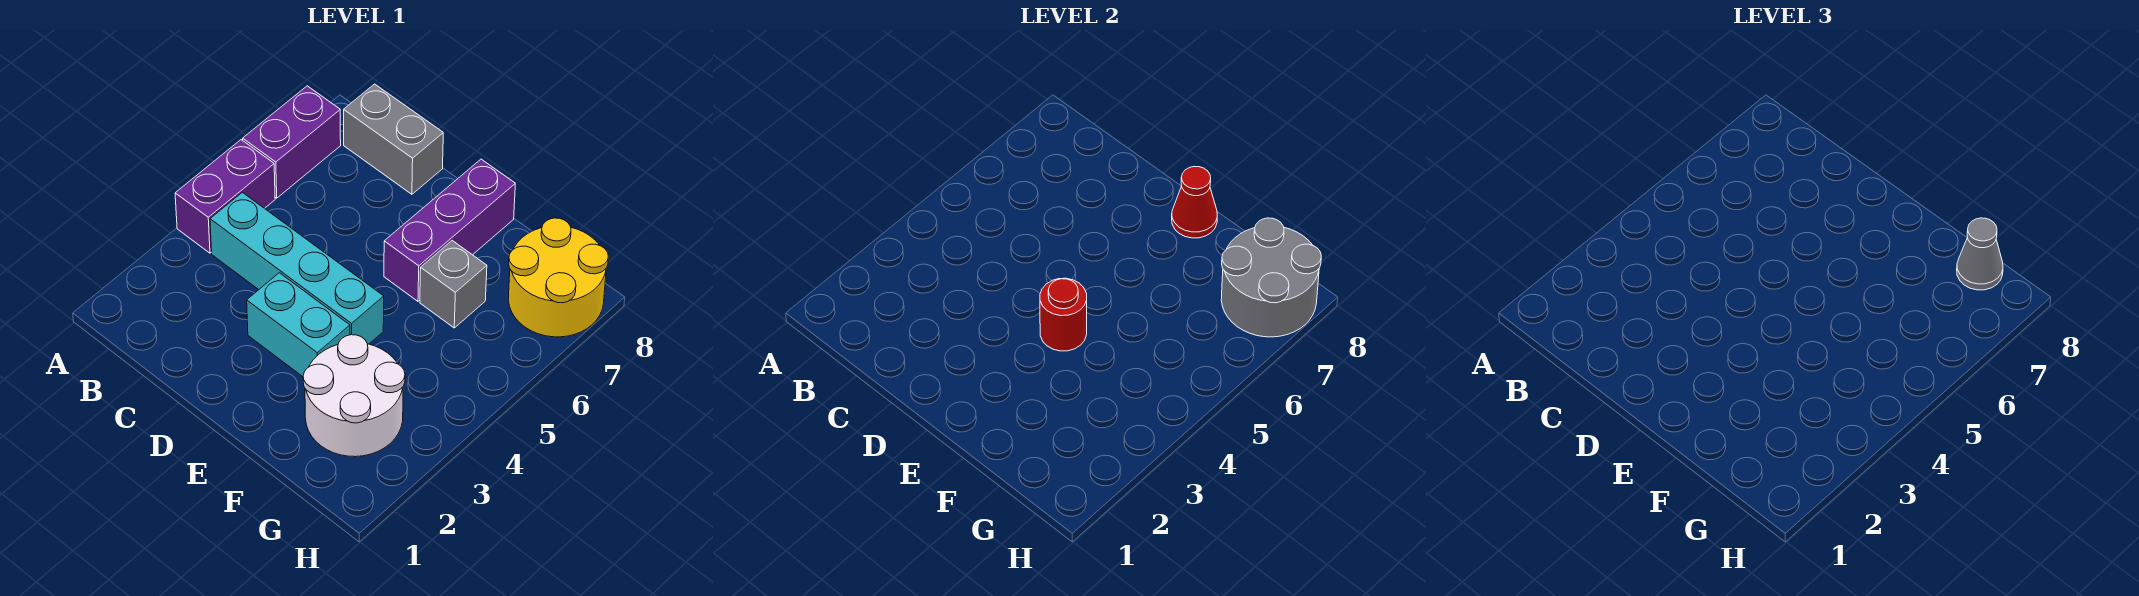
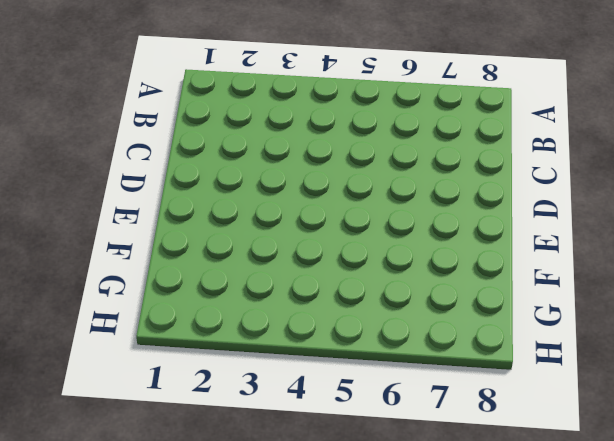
none -> purple 1x2 brick [175,140,275,253]
none -> purple 1x2 brick [243,86,341,198]
none -> cyan 1x4 brick [210,192,384,344]

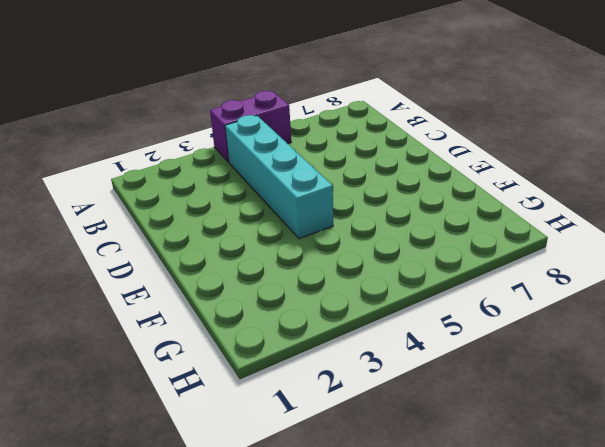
none -> purple 1x2 brick [243,86,341,198]
none -> grey 1x2 brick [344,84,443,194]
none -> cyan 1x2 brick [247,273,350,377]

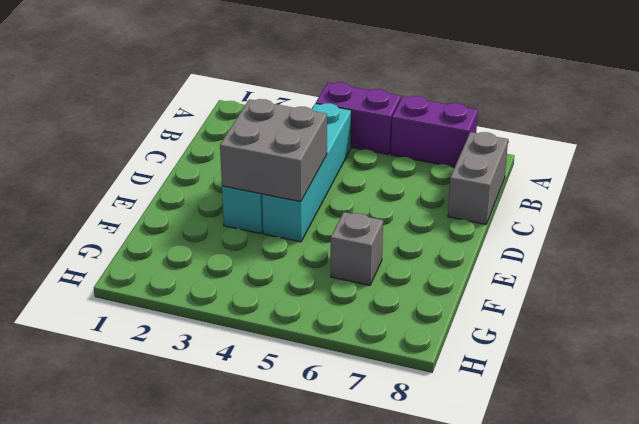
grey 2x2 brick [220,99,327,202] -> red 1x1 round brick [1040,278,1087,351]
none -> purple 1x3 brick [384,159,515,301]
none -> white 2x2 round brick [303,335,405,457]
none -> yellow 2x2 round brick [508,218,608,337]

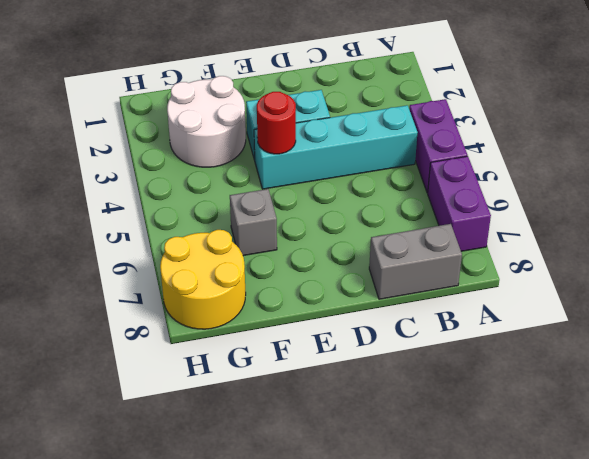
none -> purple 1x3 brick [384,159,515,301]
none -> red 1x1 cone [1172,166,1217,238]
none -> grey 2x2 round brick [1221,218,1321,337]

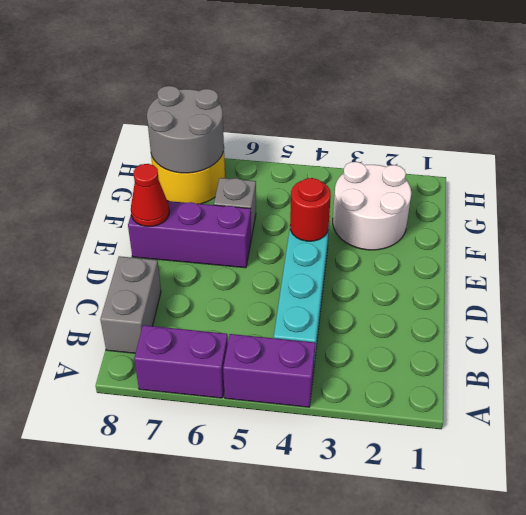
none -> cyan 1x2 brick [247,273,350,377]
none -> grey 1x1 cone [1957,218,2003,290]

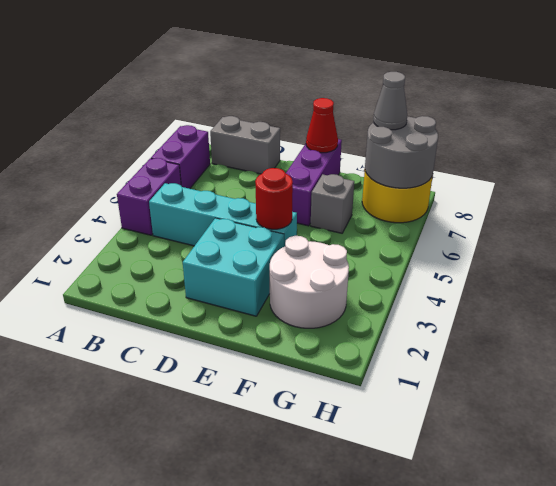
cyan 2x2 brick [183,218,284,316] -> cyan 1x2 brick [247,273,350,377]

